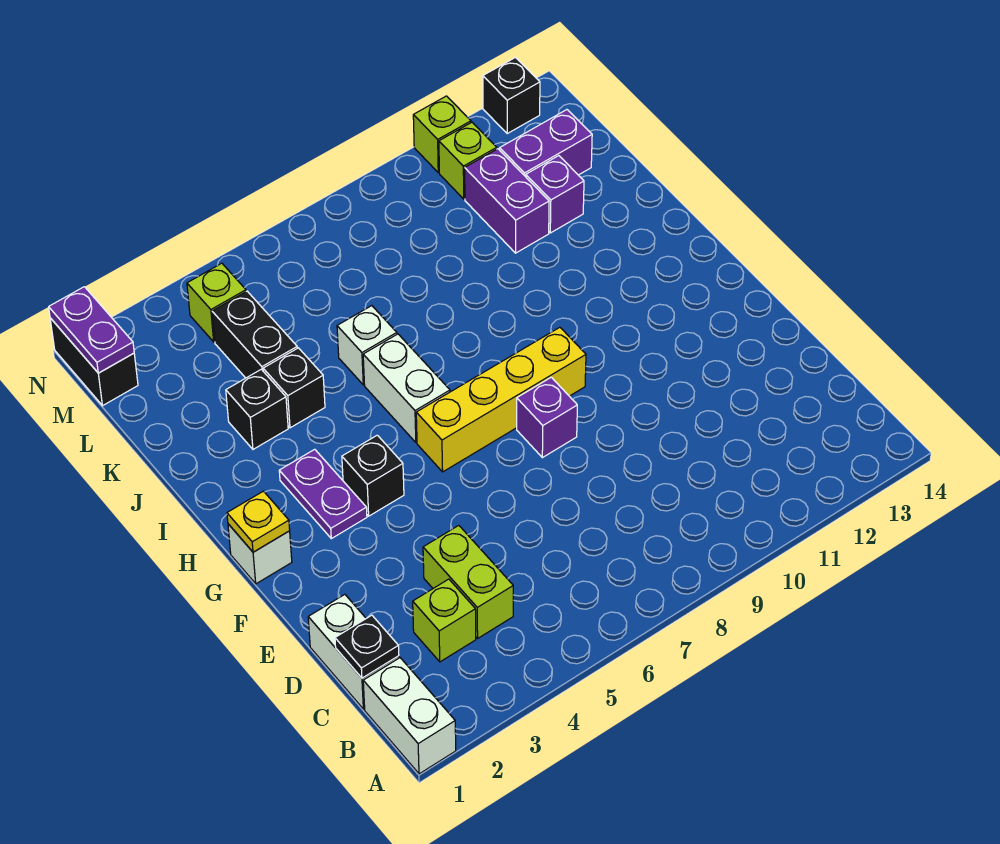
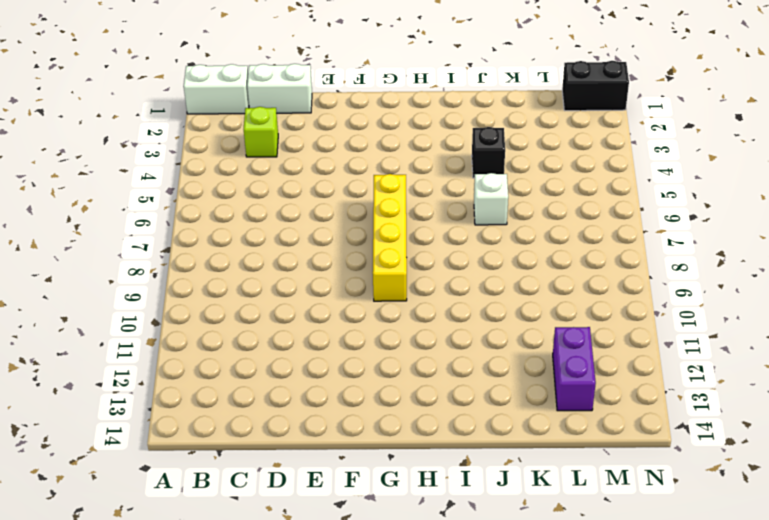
none -> lime 1x2 brick [423,525,513,638]
none -> purple 1x1 brick [517,377,577,458]
none -> white 1x1 brick [228,524,292,584]

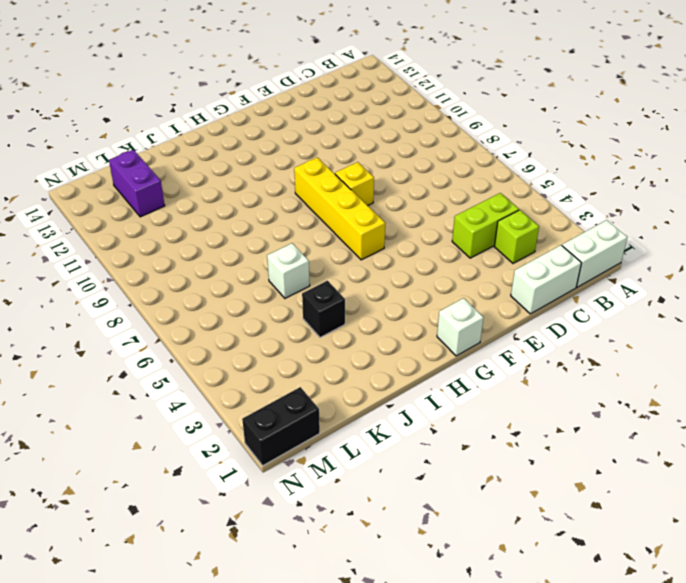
yellow 1x1 brick [335,162,374,206] -> purple 1x1 brick [517,377,577,458]
none -> purple 1x2 plate [279,449,367,539]
none -> black 1x1 brick [342,435,404,516]
none -> white 1x2 brick [363,334,450,442]

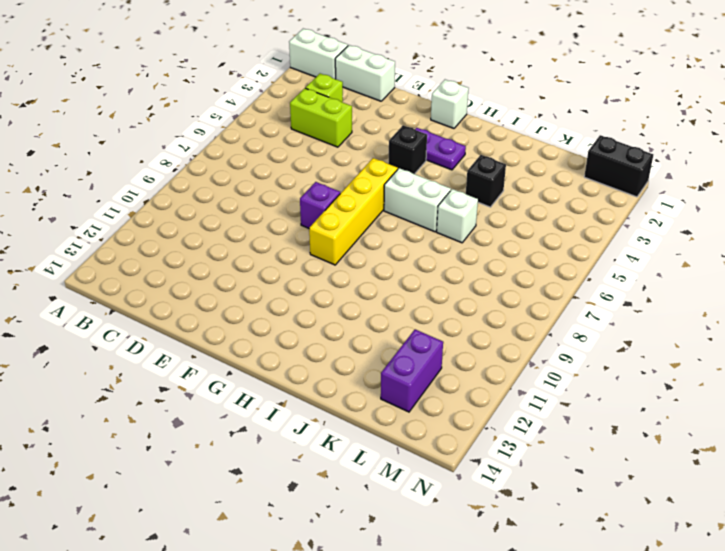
none -> black 1x1 brick [226,369,288,449]
none -> black 1x2 brick [212,291,297,378]
none -> purple 1x2 brick [465,149,549,253]

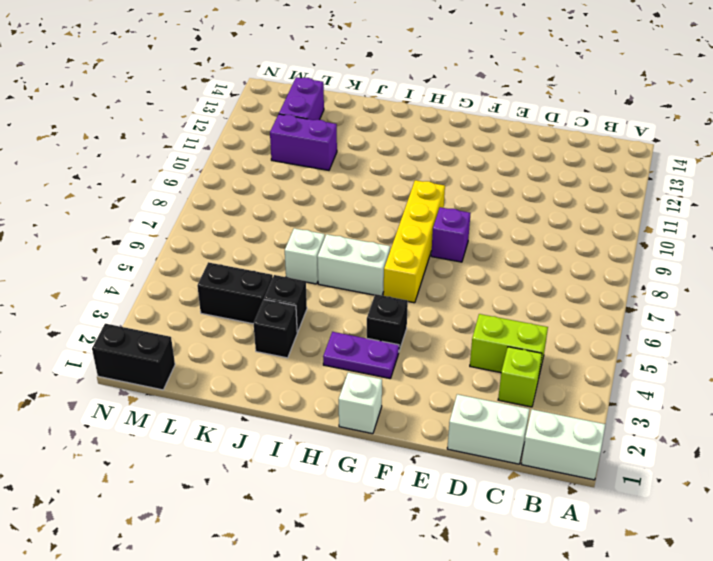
none -> purple 1x1 brick [526,156,584,233]
none -> lime 1x1 brick [187,263,246,342]
none -> lime 1x1 brick [439,122,497,199]

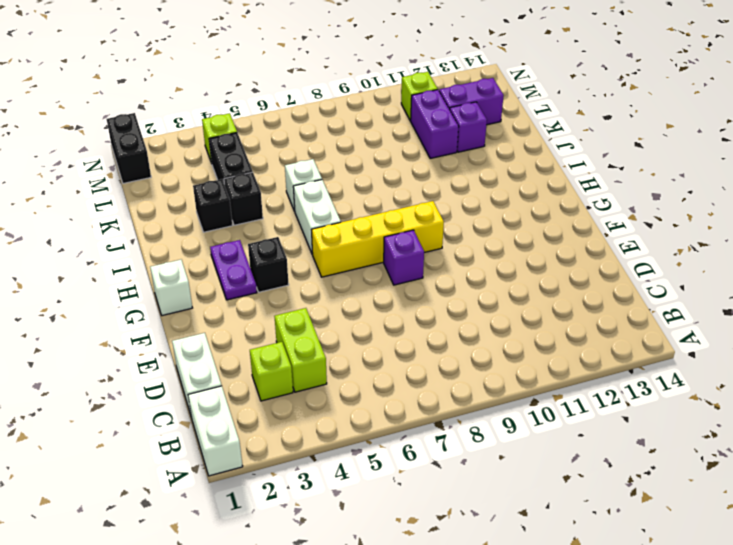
none -> lime 1x1 brick [413,96,471,173]
none -> black 1x1 brick [483,58,540,133]
none -> black 1x1 plate [335,615,399,678]

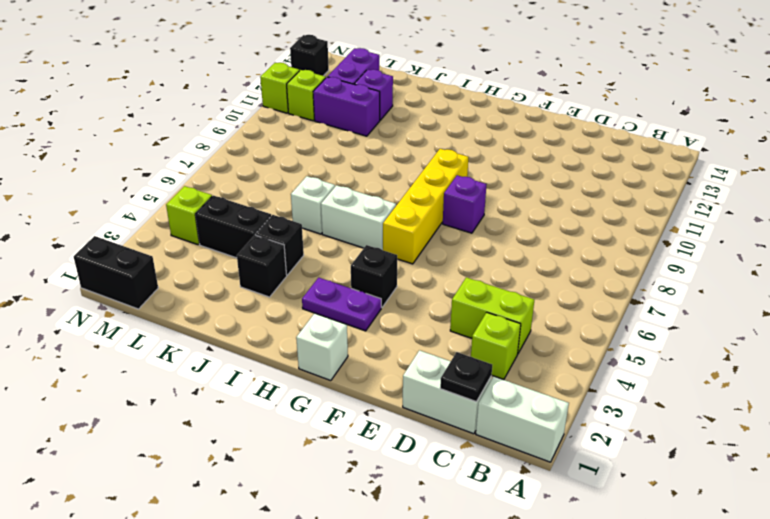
none -> yellow 1x1 plate [227,491,290,552]
none -> purple 1x2 plate [49,287,134,373]

